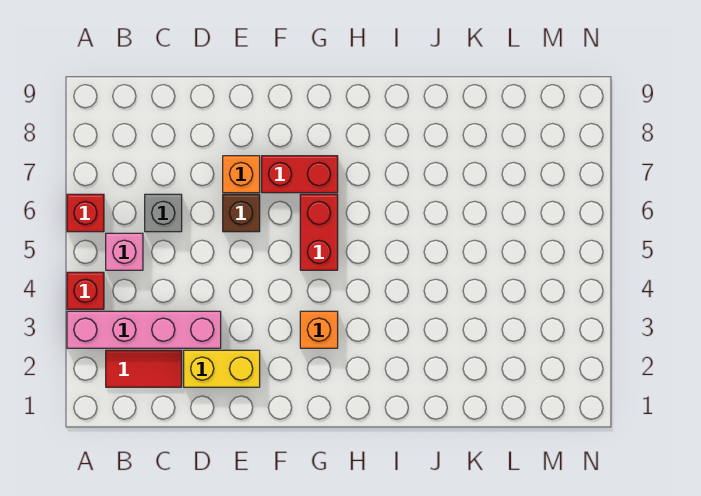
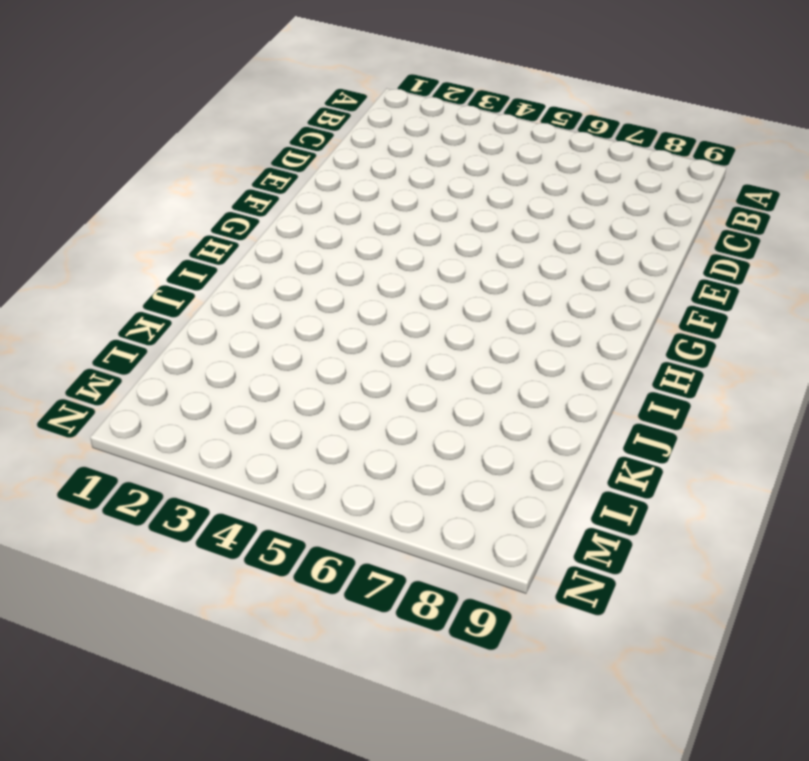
none -> pink 1x4 brick [67,311,221,348]
none -> red 1x1 brick [67,272,104,309]
none -> red 1x1 brick [67,194,104,232]

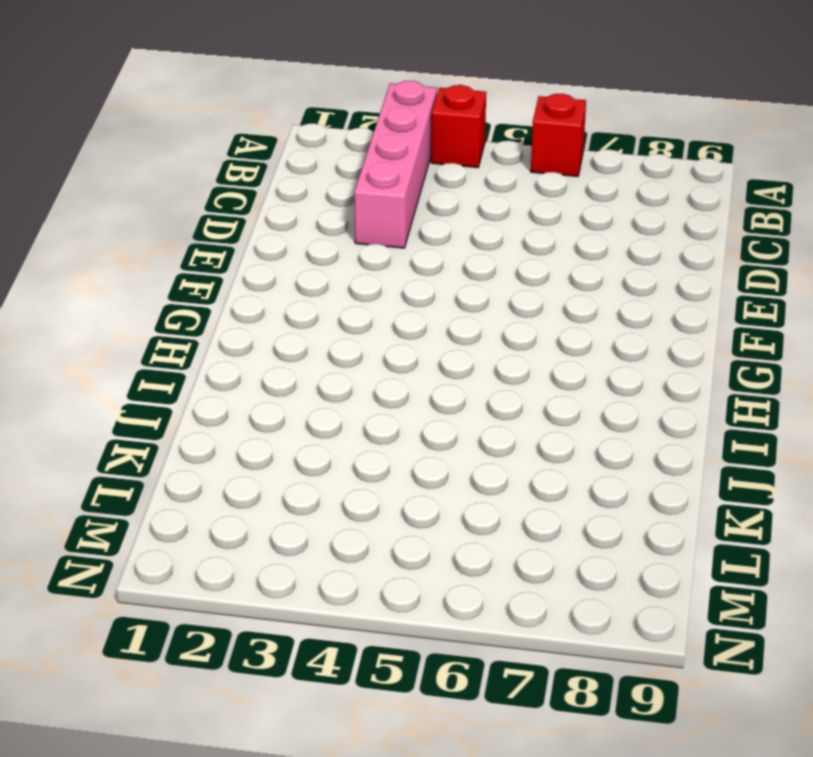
none -> red 1x2 tile [106,350,182,387]
none -> pink 1x1 brick [106,233,143,270]
none -> grey 1x1 brick [145,194,182,232]

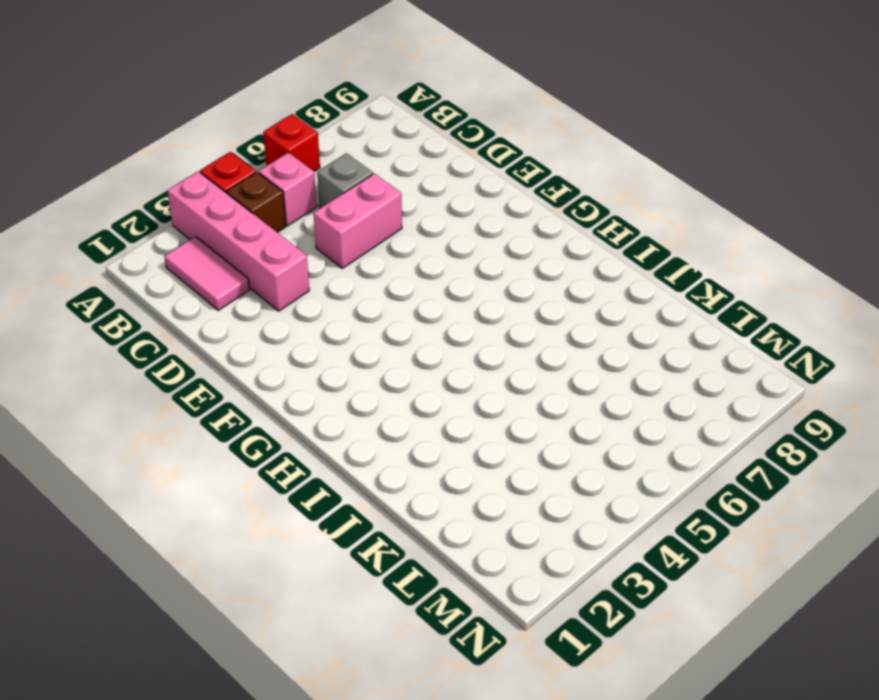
pink 1x2 tile [164,236,249,310] -> red 1x2 tile [106,350,182,387]
brown 1x1 brick [227,172,286,233] -> brown 1x1 brick moved to [223,194,260,232]
pink 1x2 brick [314,173,402,268] -> none
none -> yellow 1x2 brick [184,350,260,387]
none -> orange 1x1 brick [223,156,260,193]
none -> red 1x2 brick [262,156,338,193]

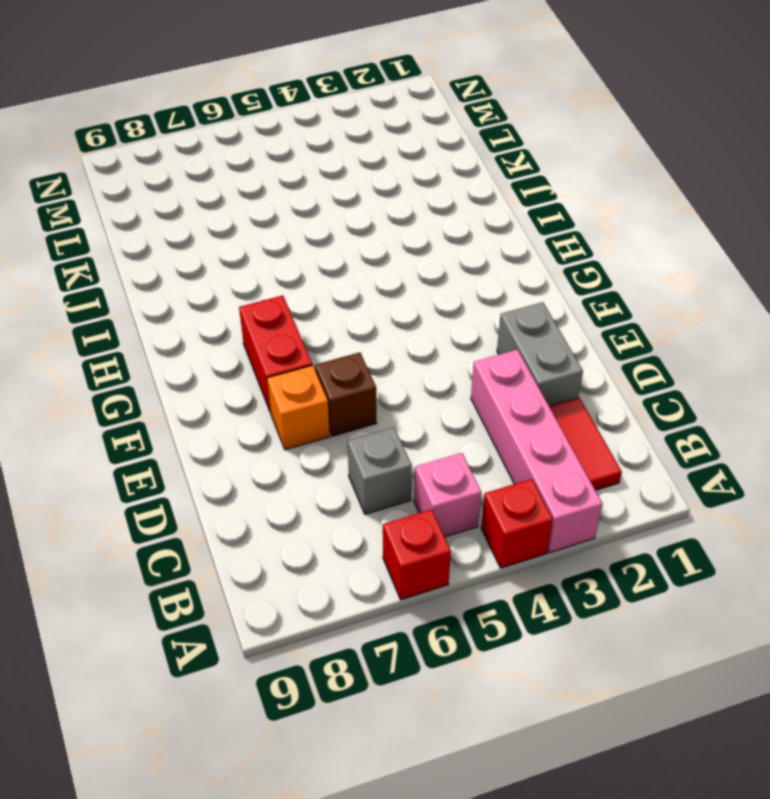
grey 1x2 brick [497,302,583,406] -> yellow 1x2 brick [184,350,260,387]
none -> orange 1x1 brick [300,311,338,348]
none -> red 1x2 brick [300,194,338,270]

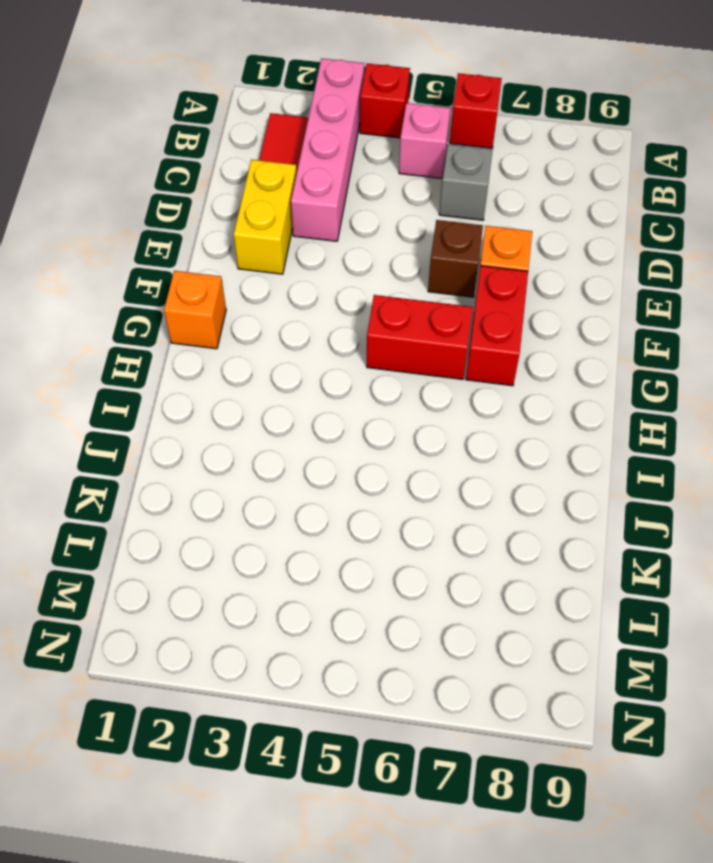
orange 1x1 brick [164,271,226,349] -> orange 1x1 brick moved to [300,311,338,348]

